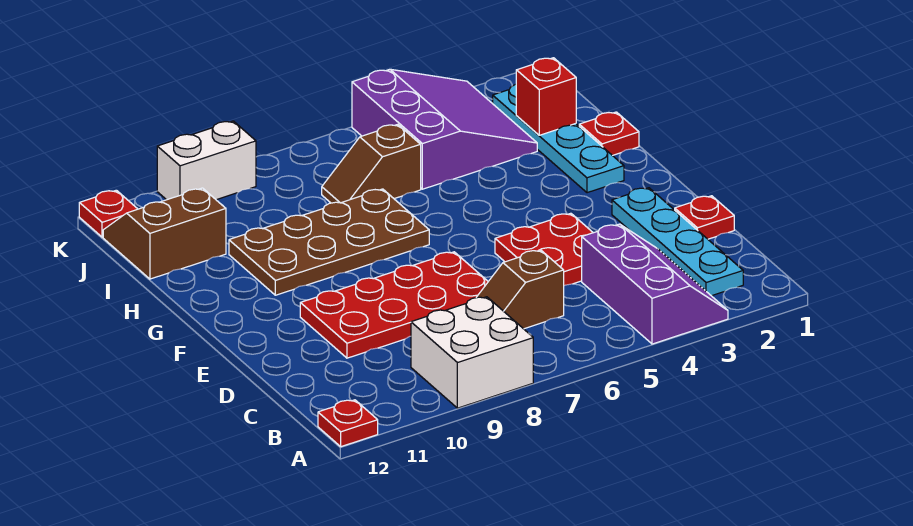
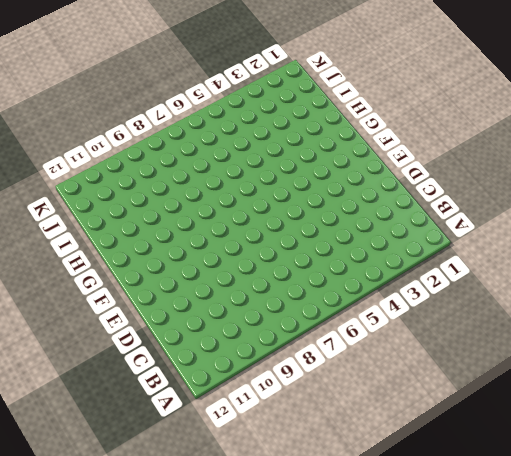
none -> purple 2x3 slope [582,224,728,344]
none -> white 2x2 brick [411,297,533,408]
none -> red 1x1 plate [318,400,378,447]

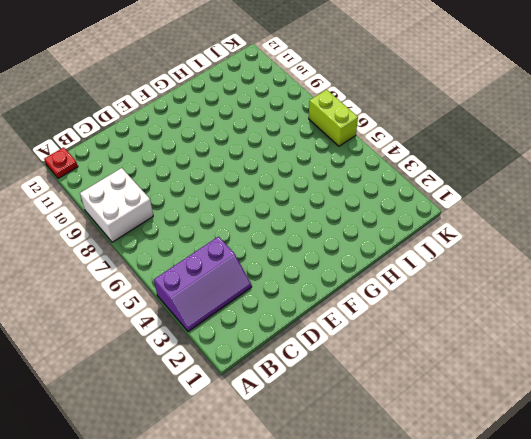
lime 1x2 brick [309,90,358,146] -> none
none -> cyan 1x4 plate [612,188,743,296]
none -> brown 1x2 slope [476,250,564,329]
none -> red 1x1 plate [675,196,734,239]

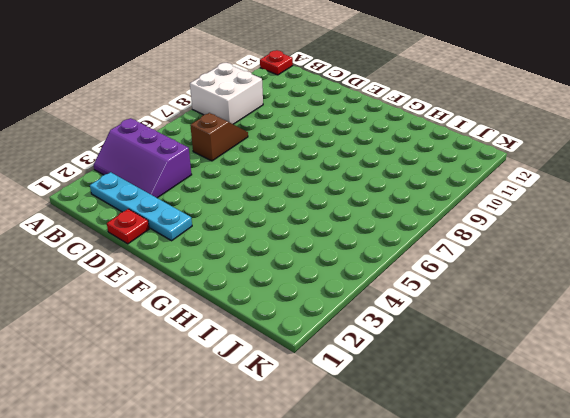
none -> red 2x2 plate [495,213,593,286]
none -> red 2x4 plate [300,252,488,358]
none -> cyan 1x4 plate [493,84,624,193]

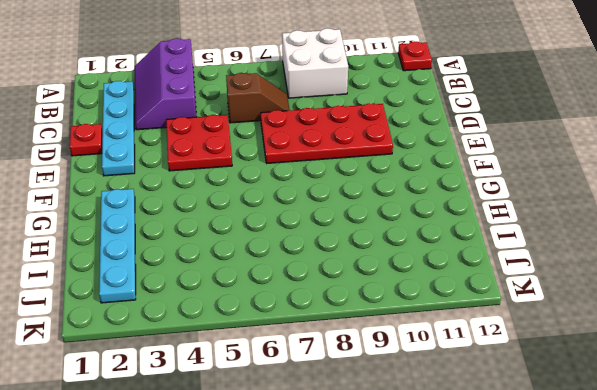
none -> brown 2x4 plate [229,189,429,295]
none -> red 1x1 plate [579,112,639,156]
none -> purple 3x3 slope [352,69,537,189]

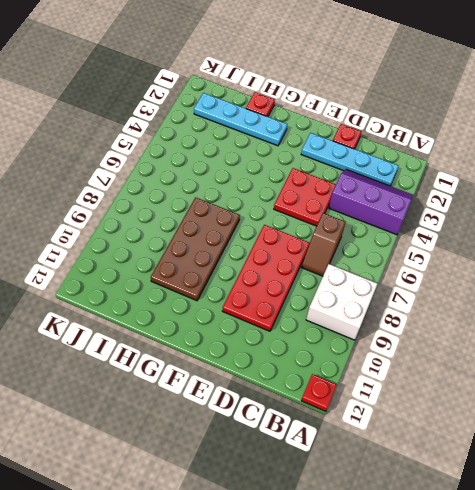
none -> purple 3x3 slope [352,69,537,189]
none -> brown 1x2 slope [322,124,421,203]
none -> brown 2x2 slope [103,188,226,279]

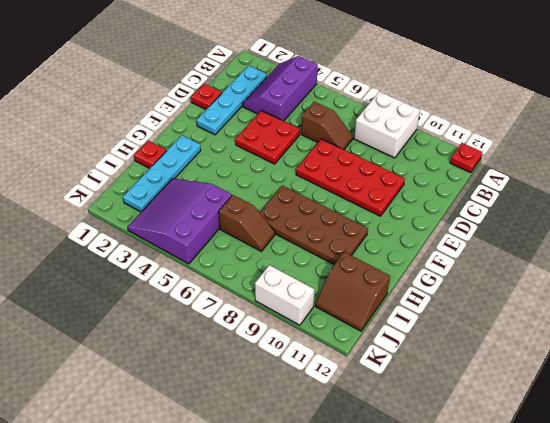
none -> red 1x1 plate [79,190,137,237]
none -> red 1x1 brick [516,58,576,135]

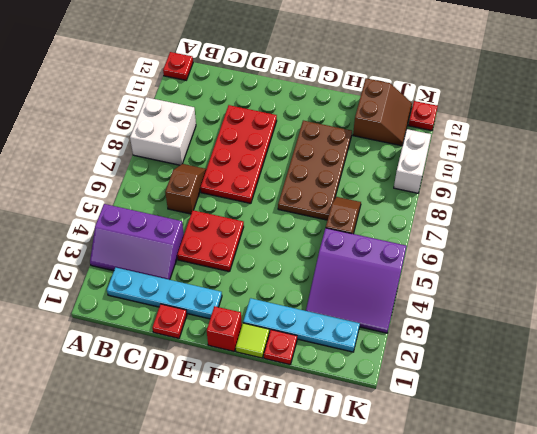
red 1x1 brick [207,306,242,351] -> red 1x1 brick moved to [516,58,576,135]
lime 1x1 tile [236,323,269,358] -> none

